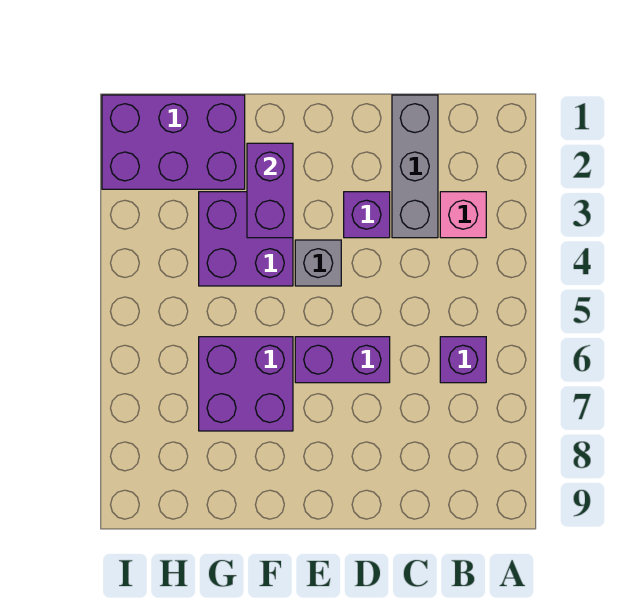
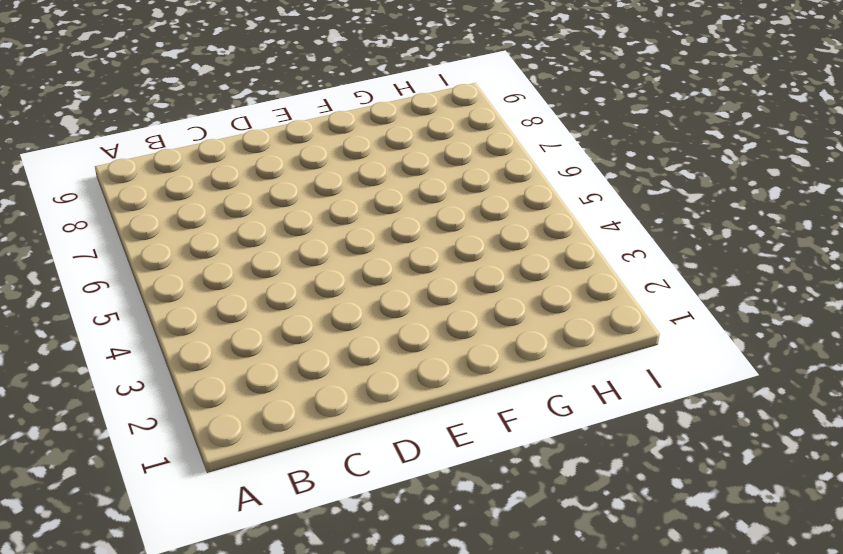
none -> pink 1x1 brick [440,192,486,238]
none -> purple 1x1 brick [440,337,486,383]

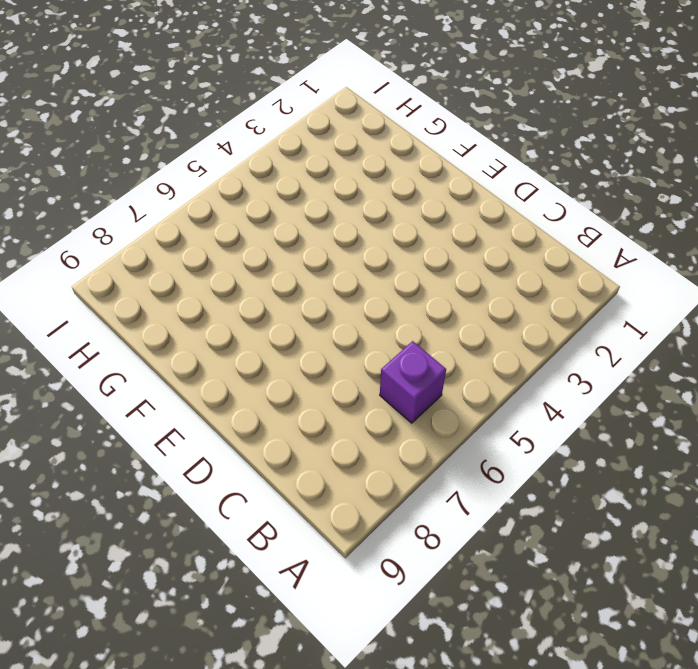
none -> pink 1x1 brick [440,192,486,238]
none -> grey 1x3 brick [392,95,438,238]

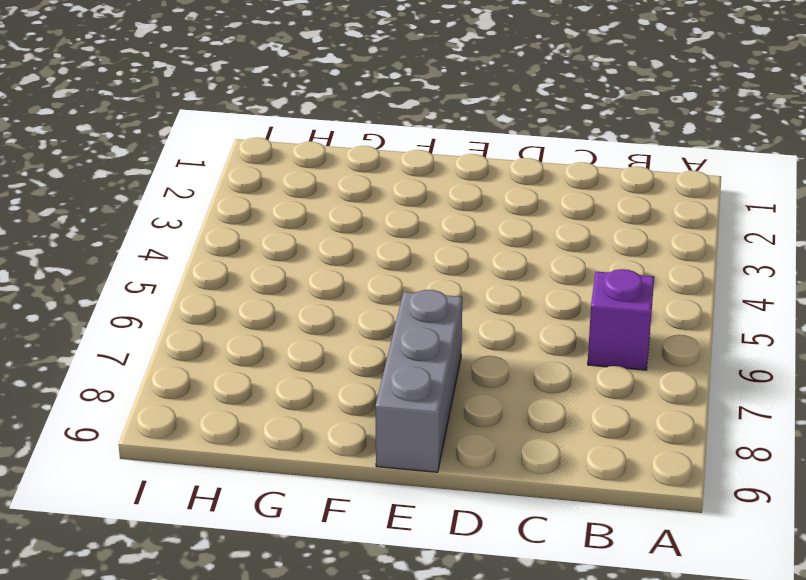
grey 1x3 brick [375,290,462,472] -> grey 1x3 brick moved to [392,95,438,238]
none -> pink 1x1 brick [440,192,486,238]
none -> purple 1x1 brick [344,192,390,238]

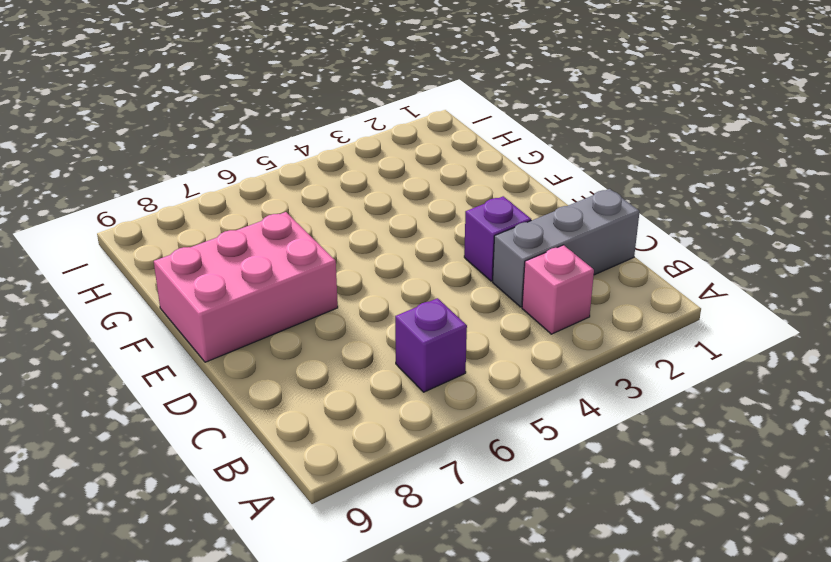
pink 2x3 brick [154,212,338,362] -> purple 2x2 brick [199,337,293,431]
none -> purple 1x2 brick [295,337,390,383]
none -> grey 1x1 brick [295,240,341,286]

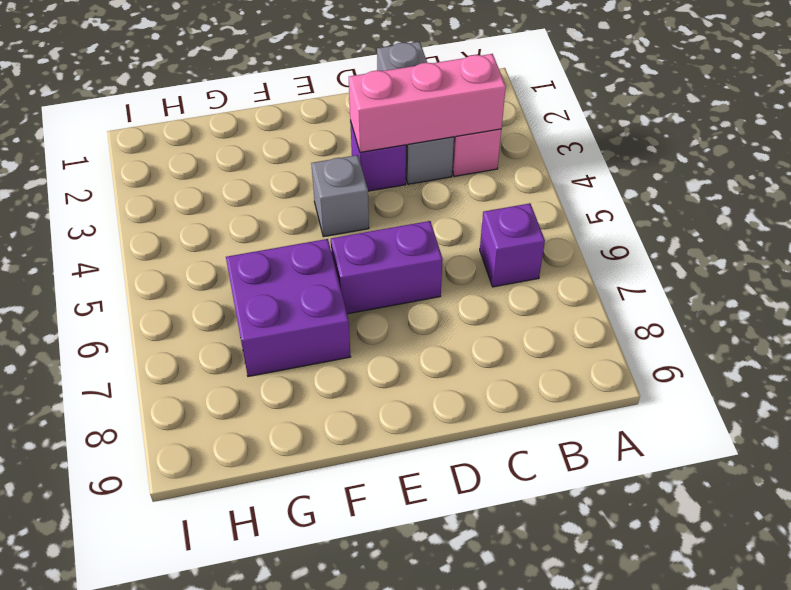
pink 1x3 brick [349,54,506,152] -> none
none -> purple 2x2 brick [199,192,293,286]
none -> purple 2x3 brick [102,95,245,189]

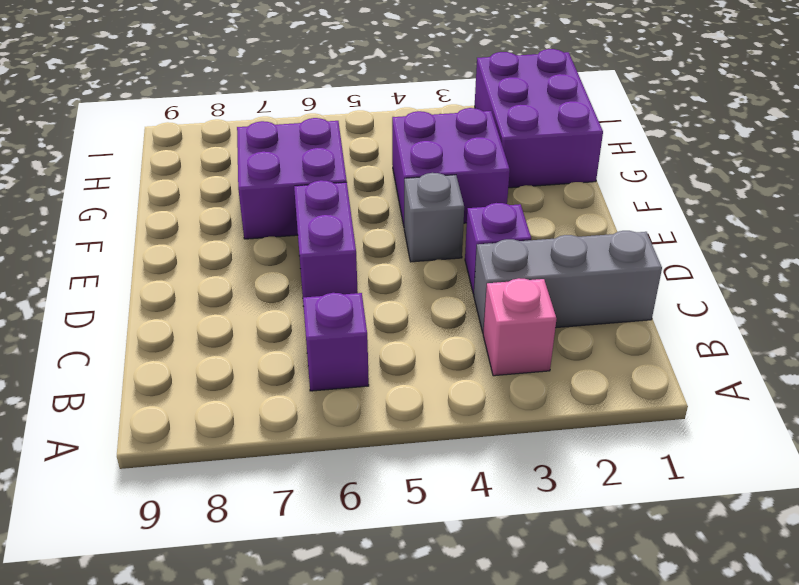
none -> purple 1x2 brick [247,143,293,238]

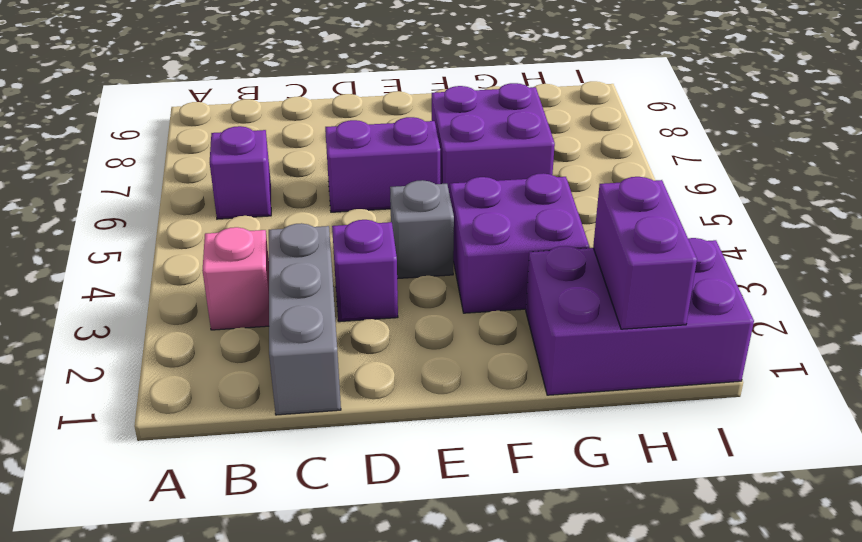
purple 1x2 brick [593,177,697,329] -> purple 1x2 brick moved to [247,143,293,238]

